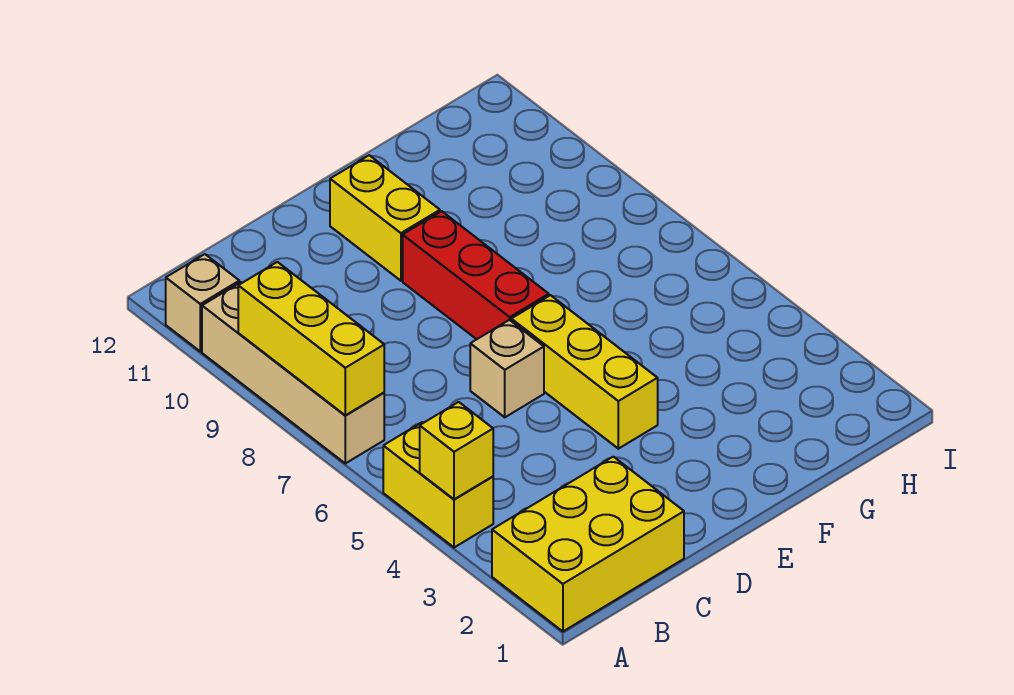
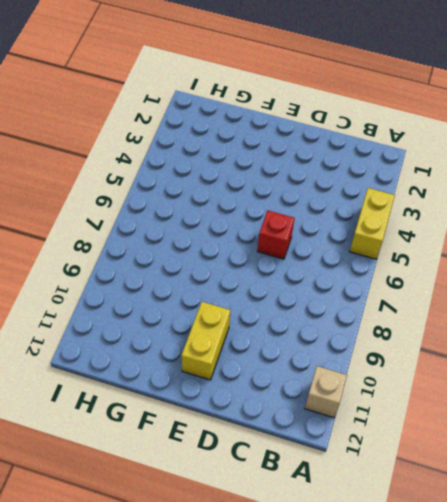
red 1x1 brick [257,211,295,259] -> tan 1x1 brick [470,320,544,417]
none -> yellow 2x3 brick [492,457,684,631]
none -> tan 1x4 brick [202,282,384,463]

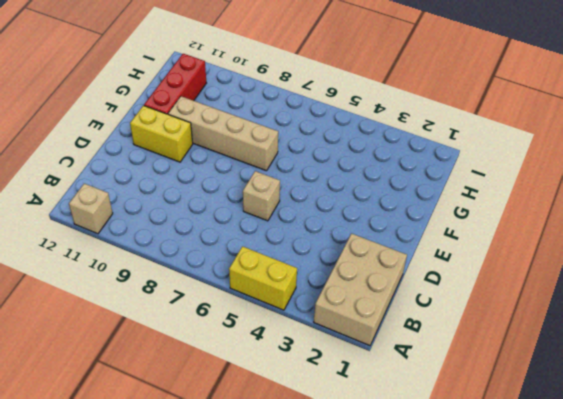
tan 2x3 brick [314,234,407,346] -> yellow 2x3 brick [492,457,684,631]
tan 1x4 brick [168,96,278,171] -> tan 1x4 brick moved to [202,282,384,463]
red 1x3 brick [144,54,206,114] -> red 1x3 brick turned to [403,211,549,339]
none -> yellow 1x3 brick [511,295,658,449]
none -> yellow 1x1 brick [420,402,493,499]

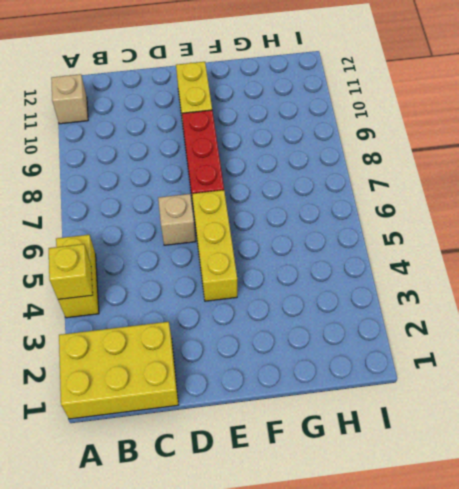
none -> tan 1x4 brick [202,282,384,463]
none -> yellow 1x3 brick [238,262,384,415]

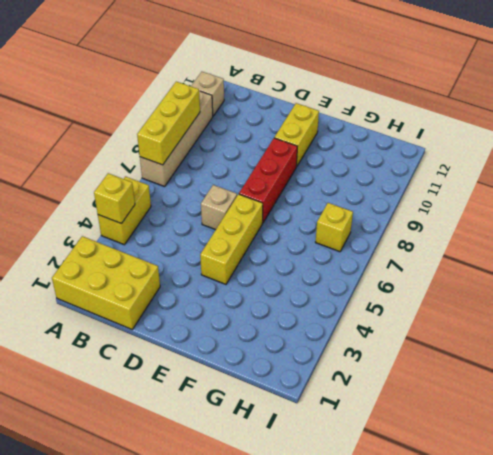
yellow 1x1 brick [315,203,353,252] -> none

